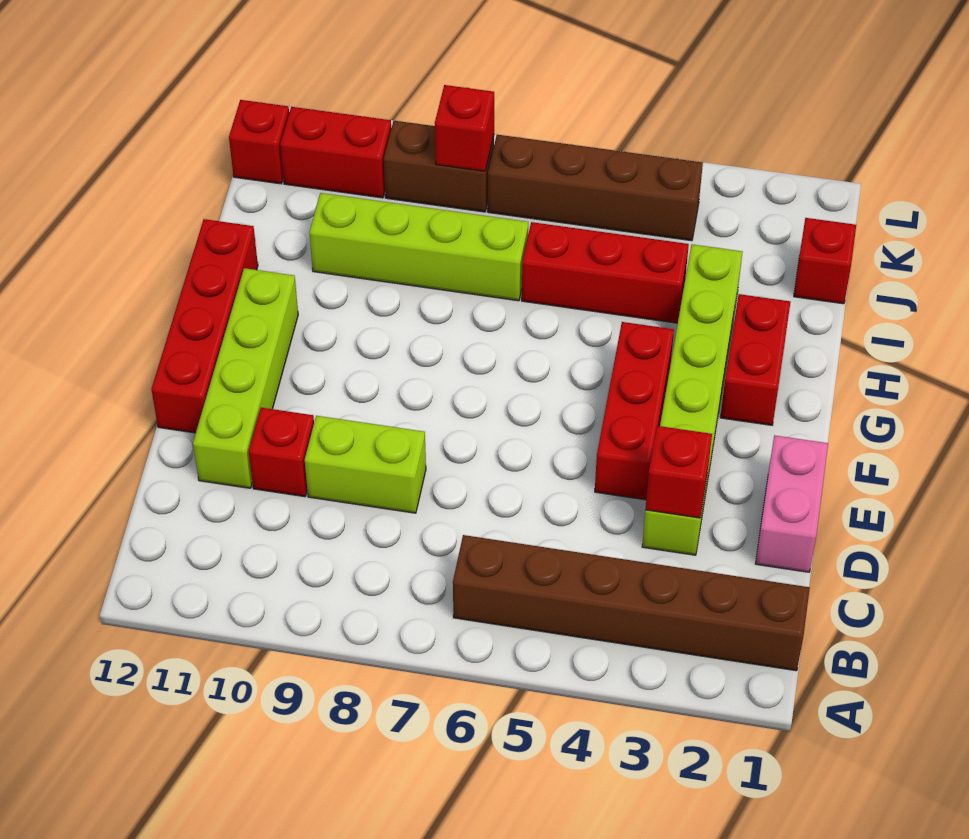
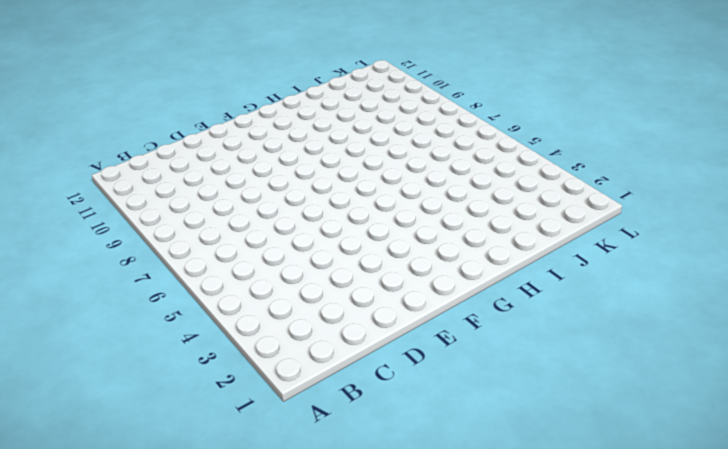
none -> brown 1x6 brick [453,535,810,671]
none -> pink 1x2 brick [755,435,828,572]
none -> lime 1x6 brick [642,244,742,555]

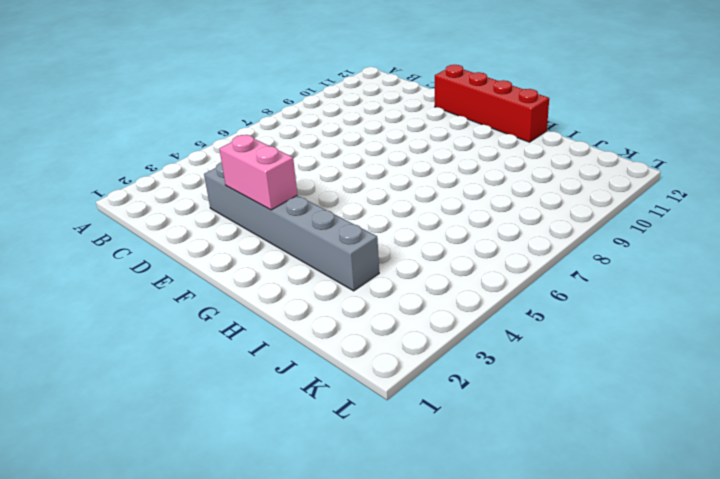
grey 1x6 brick [204,162,379,291] -> lime 1x6 brick [642,244,742,555]
pink 1x2 brick [219,135,297,210] -> pink 1x2 brick moved to [755,435,828,572]
none -> brown 1x6 brick [453,535,810,671]
none -> lime 1x2 brick [305,416,426,513]
none -> red 1x1 brick [249,408,314,497]

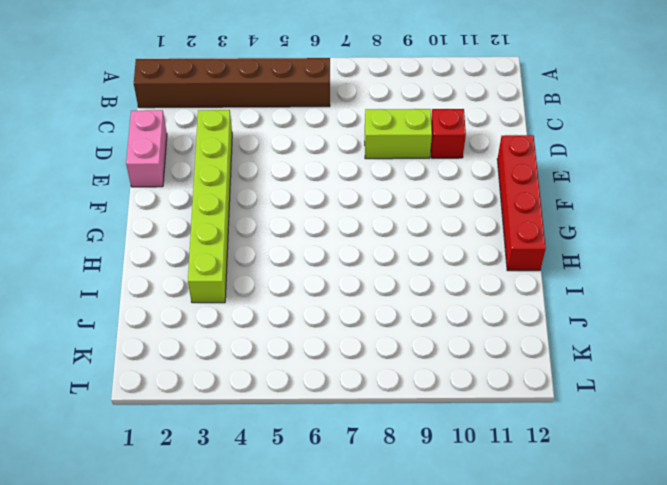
none -> lime 1x4 brick [193,268,298,488]
none -> red 1x3 brick [595,322,674,500]
none -> red 1x2 brick [720,294,790,425]

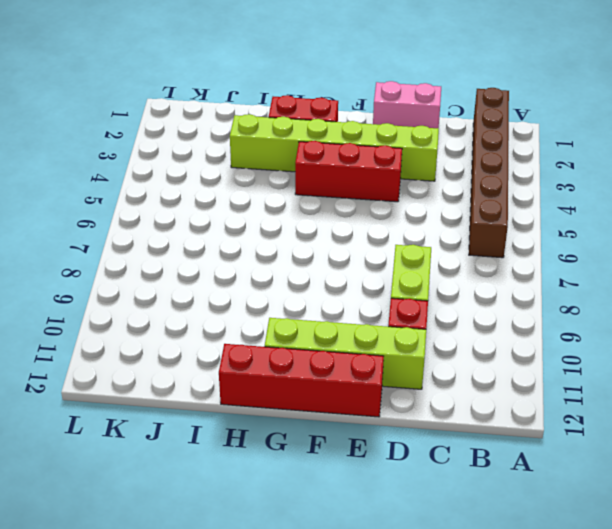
none -> red 1x3 brick [522,222,689,323]
none -> lime 1x4 brick [309,193,528,301]
none -> red 1x1 brick [794,218,856,304]

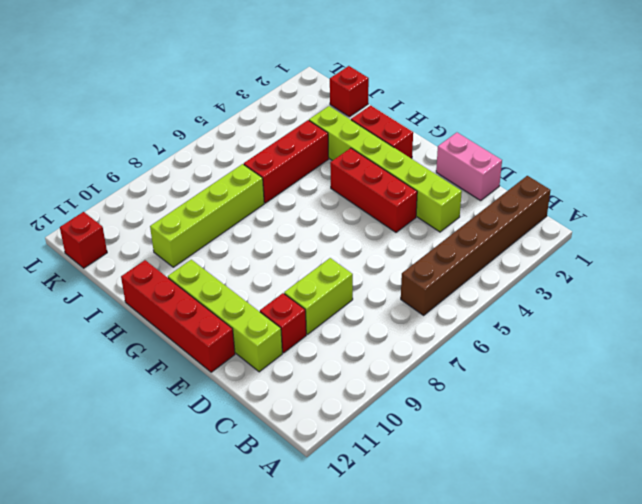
none -> brown 1x4 brick [488,135,703,241]
none -> brown 1x2 brick [384,120,494,212]
none -> red 1x2 brick [280,107,391,198]

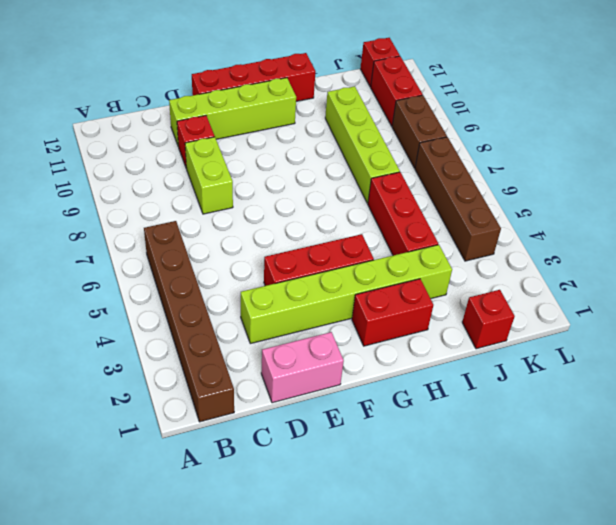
none -> red 1x1 brick [646,426,712,518]
none -> red 1x1 brick [435,85,494,171]

